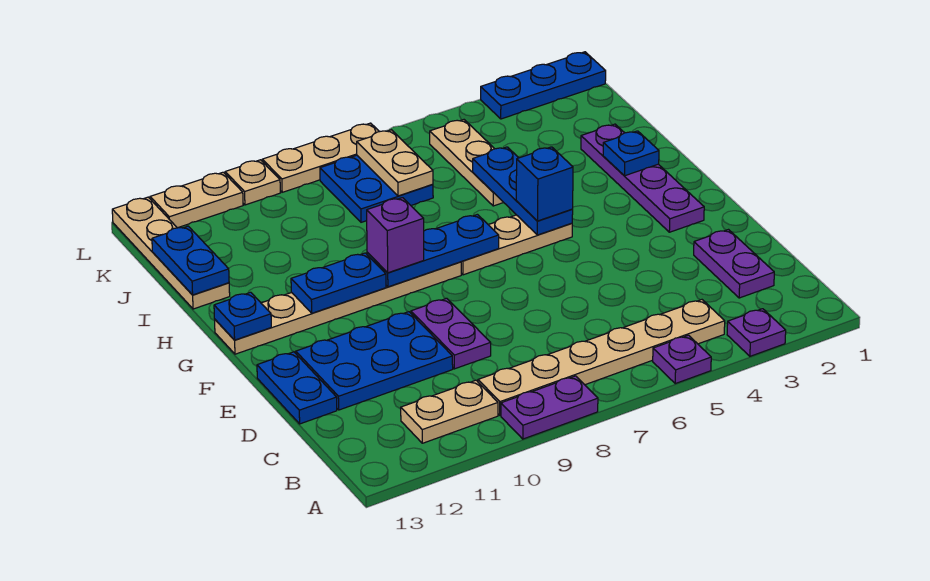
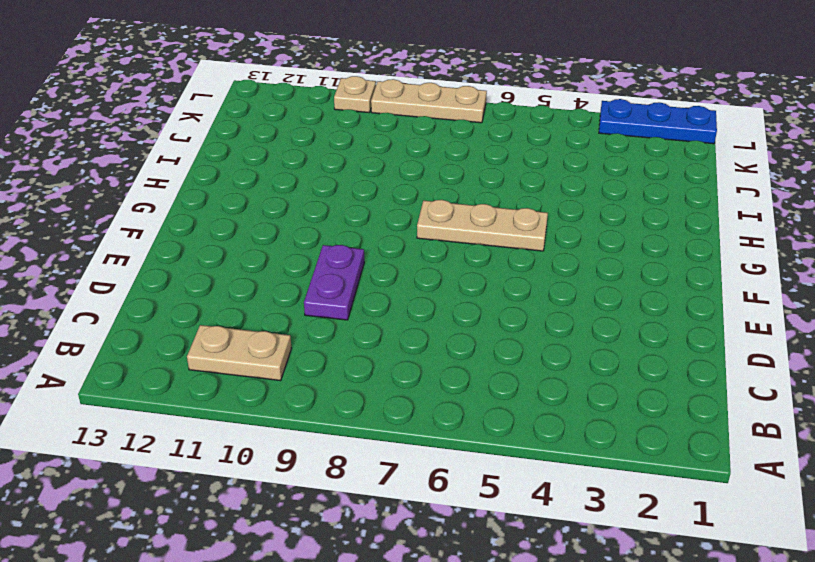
none -> purple 1x1 plate [727,309,786,356]
none -> purple 1x1 plate [653,335,711,384]
none -> purple 1x2 plate [501,376,598,439]

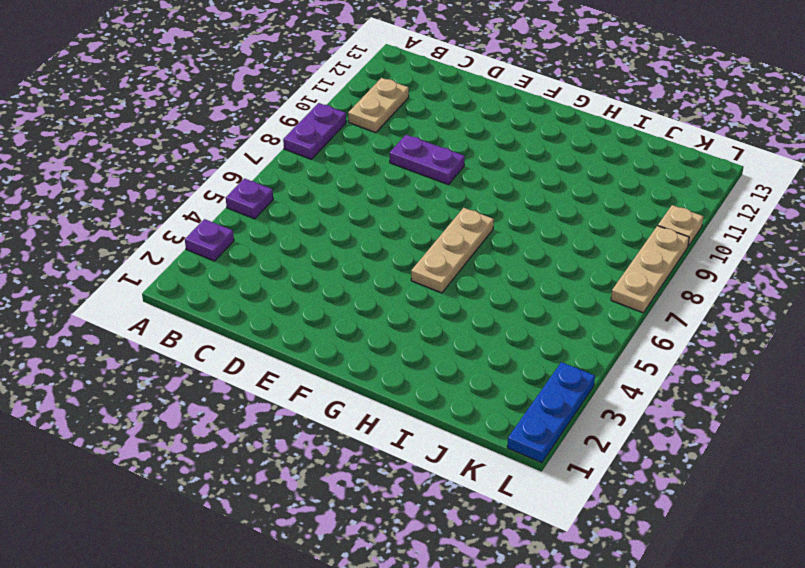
none -> tan 1x6 plate [478,300,725,415]
none -> purple 1x2 plate [694,230,774,298]
none -> blue 2x3 plate [296,312,453,410]

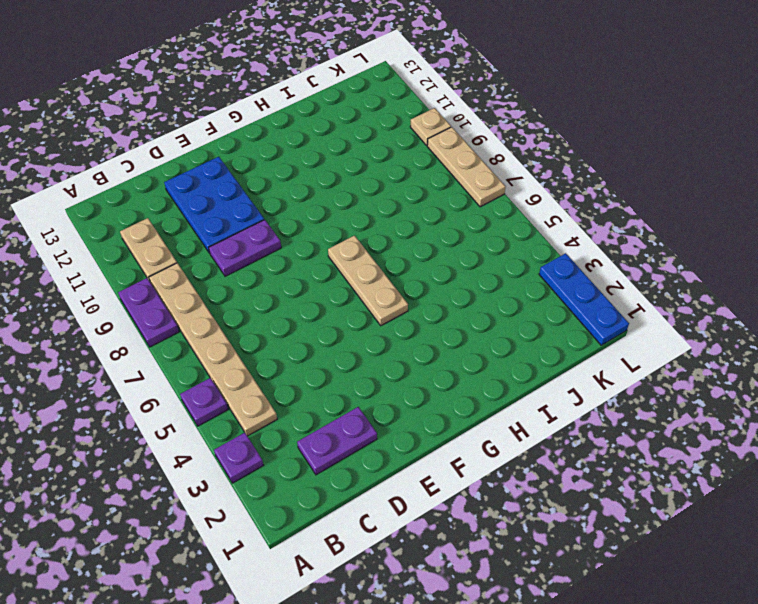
none -> blue 1x2 plate [257,352,337,424]
none -> purple 1x4 plate [581,124,704,232]
none -> tan 1x6 plate [215,262,461,354]

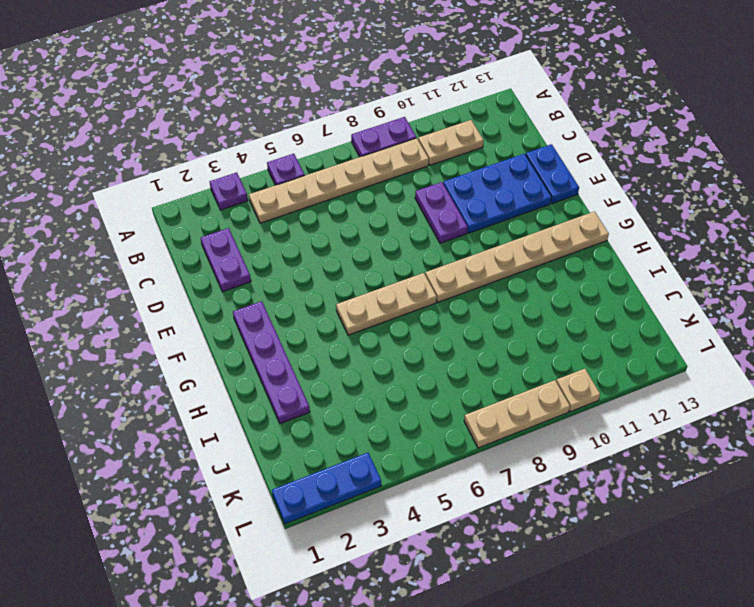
none -> tan 1x3 plate [430,120,504,206]
none -> tan 1x4 plate [112,197,230,309]
none -> blue 2x2 plate [320,155,433,222]

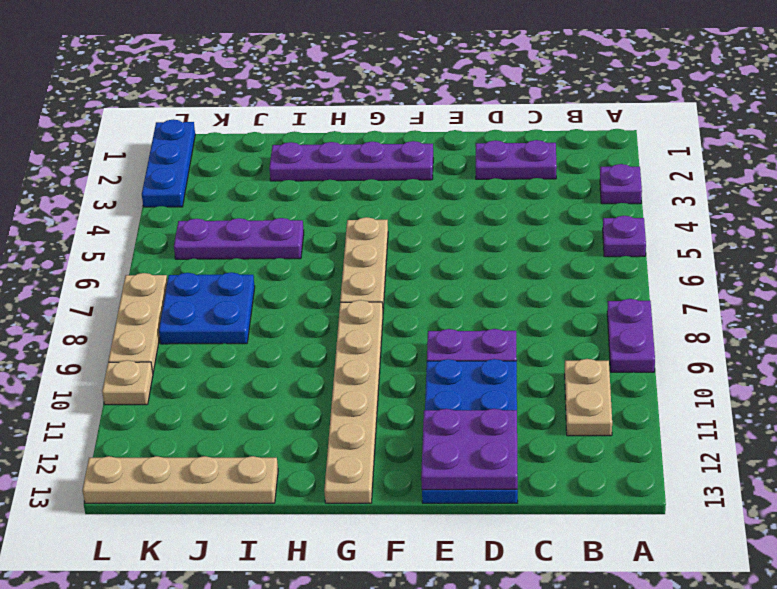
purple 2x2 plate [421,409,518,490] -> none
purple 1x3 plate [174,218,304,259] -> tan 1x3 plate [430,120,504,206]
none -> tan 1x6 plate [478,300,725,415]
none -> tan 1x2 plate [150,172,243,228]
none -> blue 1x3 plate [473,147,573,235]

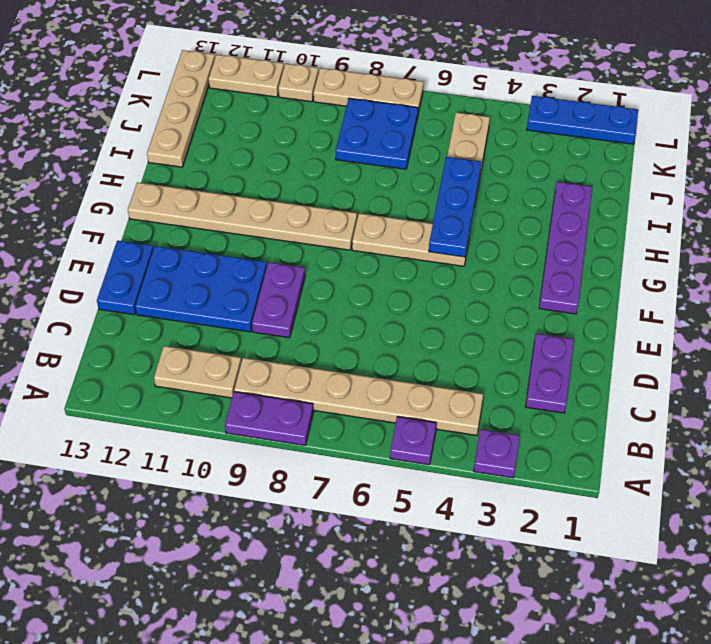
none -> blue 1x3 plate [367,214,499,287]
none -> blue 1x2 plate [291,253,386,313]
none -> blue 1x1 plate [214,292,271,340]

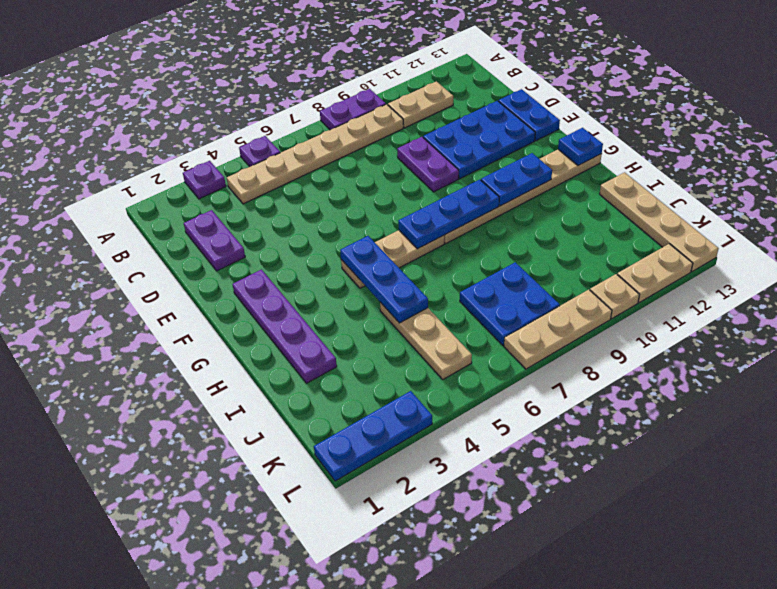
none -> blue 1x1 plate [603,131,659,176]
none -> blue 1x2 plate [152,226,229,295]
none -> tan 1x2 plate [357,130,433,196]

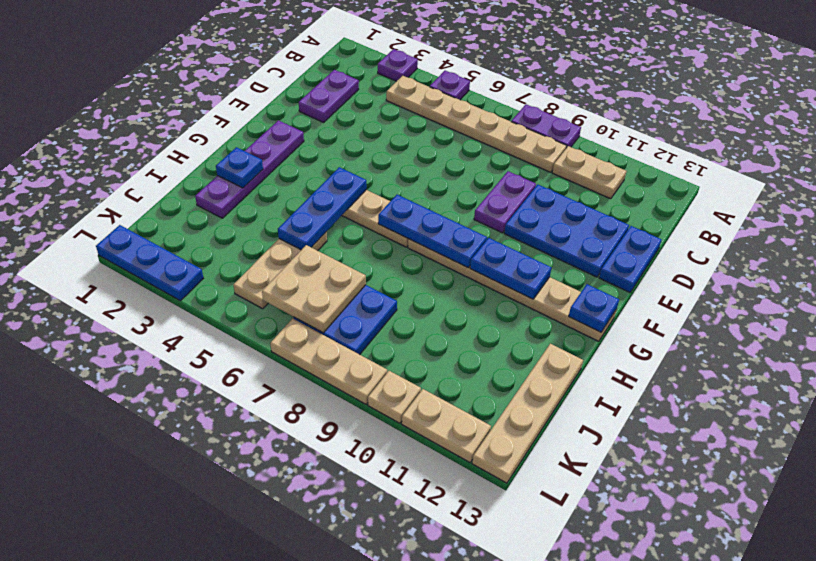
tan 2x2 plate [262,245,366,333] -> tan 1x2 plate [357,130,433,196]
none -> blue 1x2 plate [152,226,229,295]
none -> blue 1x1 brick [516,147,573,221]
none -> purple 1x1 brick [367,198,424,273]

